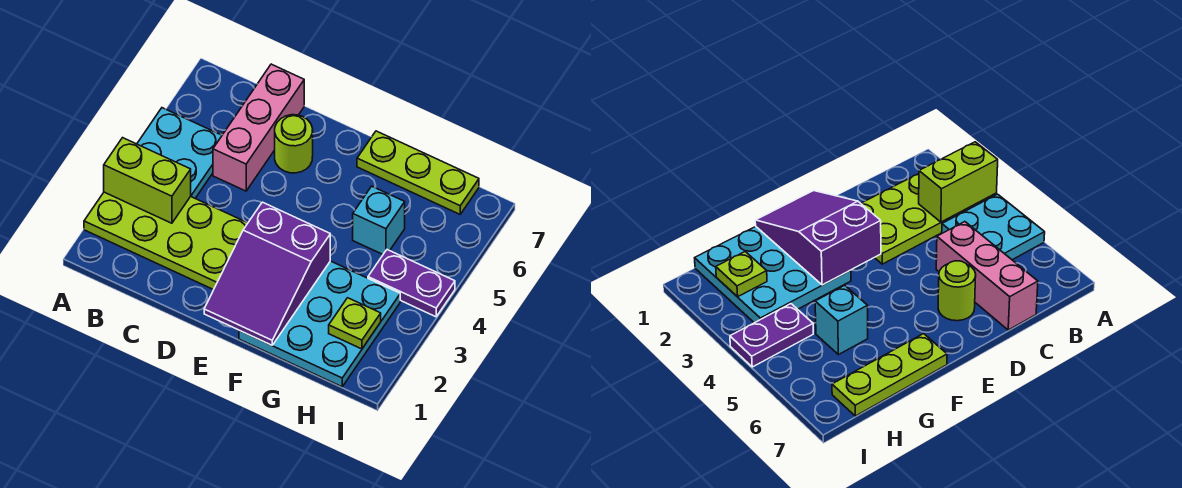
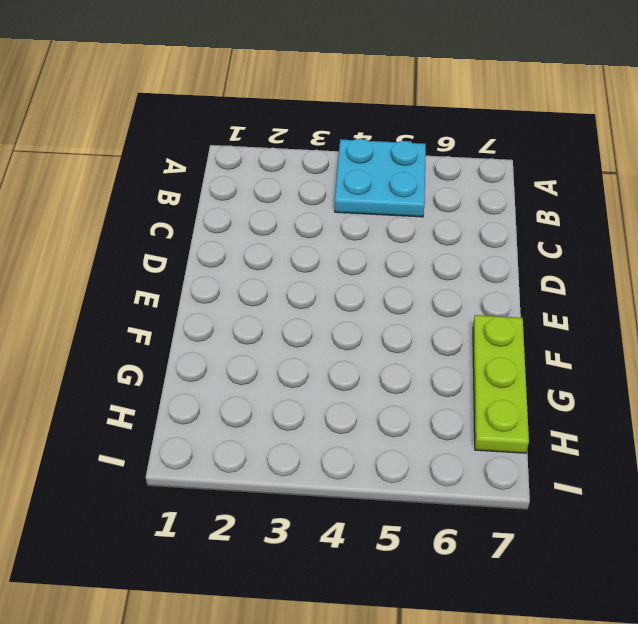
none -> lime 2x4 plate [84,192,248,290]
none -> pink 1x3 brick [213,64,304,191]

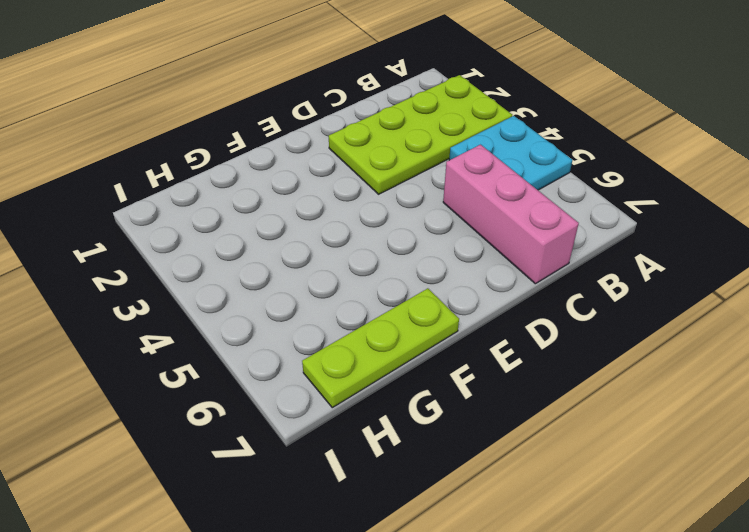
none -> lime 1x1 round brick [275,115,313,173]
none -> cyan 3x3 plate [239,261,400,387]

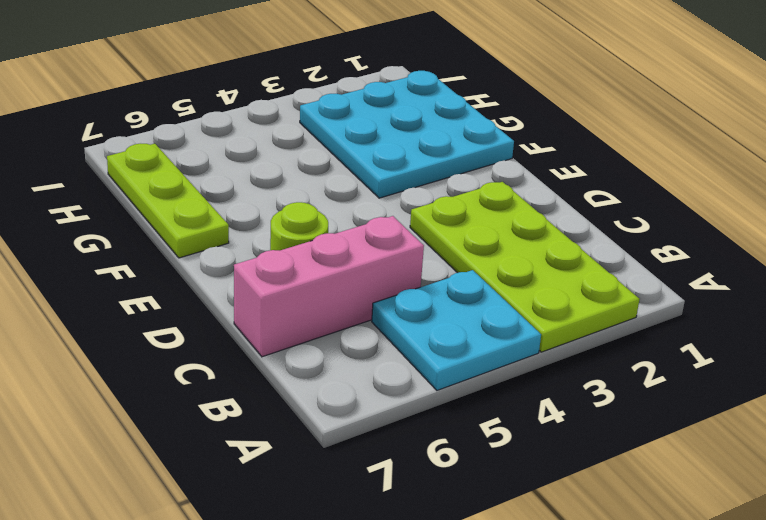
none -> cyan 1x1 brick [353,186,405,254]
none -> purple 1x2 plate [368,250,455,317]

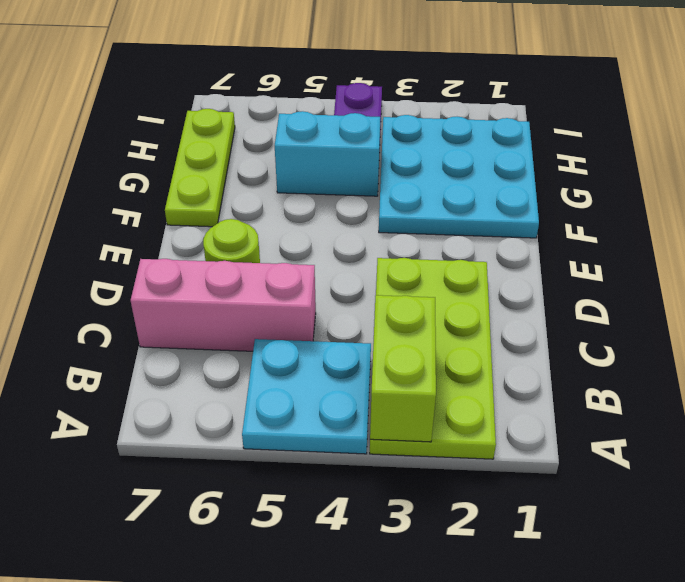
cyan 1x2 brick [275,111,380,196] -> cyan 1x1 brick [353,186,405,254]
none -> purple 2x3 slope [204,202,330,345]
none -> lime 1x1 plate [329,298,381,349]

